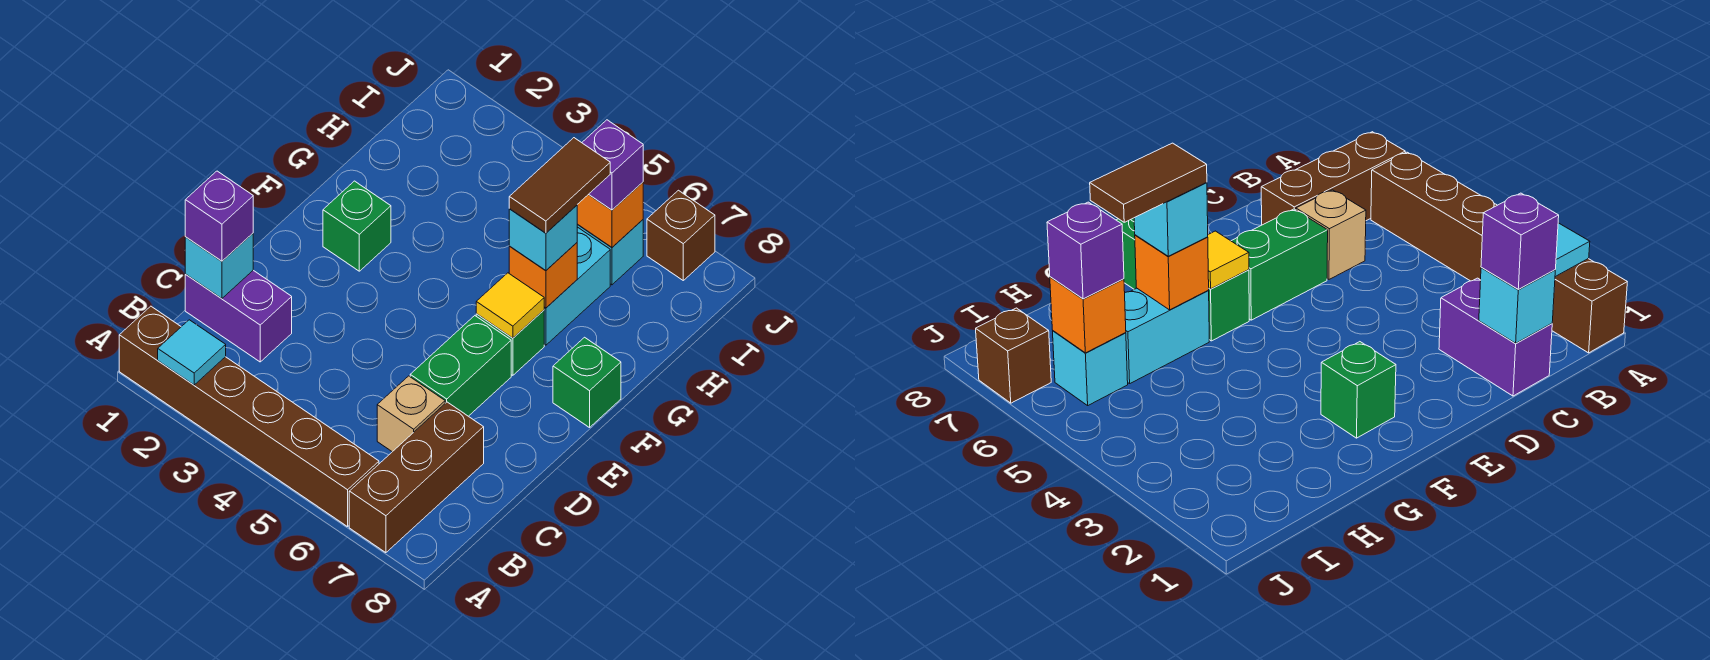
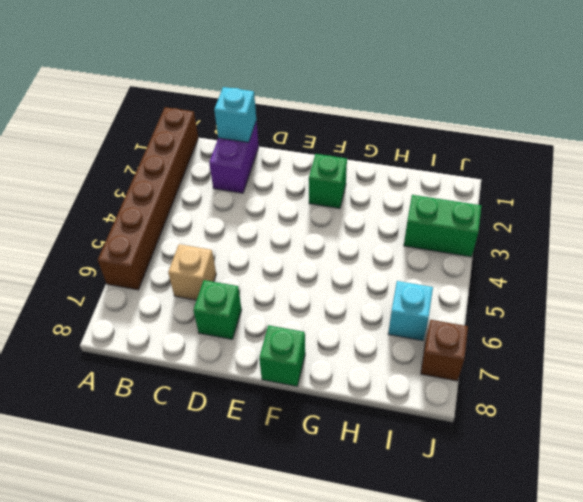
green 1x1 brick [193,280,242,339] -> green 1x1 brick moved to [476,310,544,375]
green 1x2 brick [404,195,481,257] -> green 1x2 brick moved to [410,316,511,416]
none -> brown 1x3 brick [349,402,484,553]
none -> cyan 1x2 brick [544,227,610,345]
none -> cyan 1x1 tile [158,320,226,385]

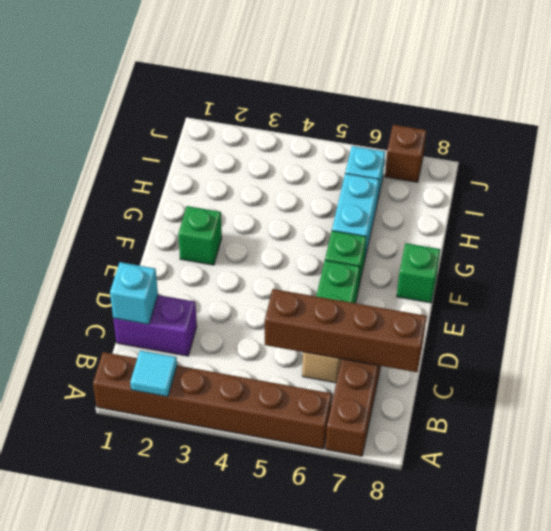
brown 1x4 brick [265,289,427,372] -> none
none -> yellow 1x1 tile [476,273,544,338]
none -> orange 1x1 brick [509,243,577,308]
none -> orange 1x1 brick [577,182,643,247]

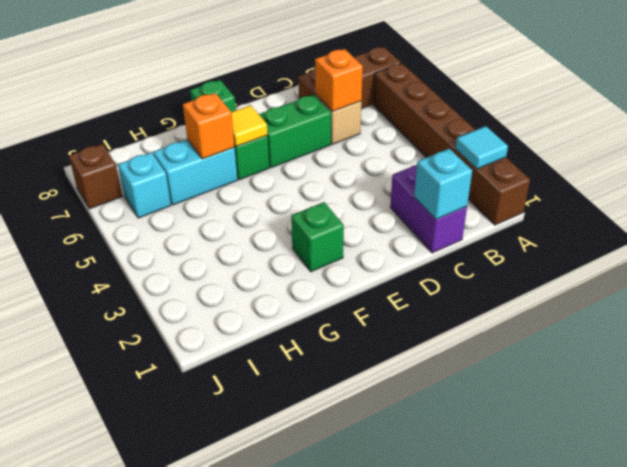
orange 1x1 brick [315,49,363,111] -> orange 1x1 brick moved to [577,182,643,247]
none -> purple 1x1 brick [185,171,253,261]
none -> cyan 1x1 brick [509,205,578,271]
none -> purple 1x1 brick [582,120,643,210]

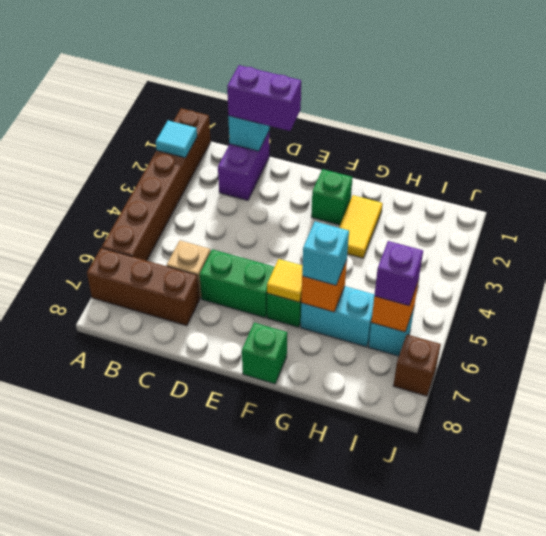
purple 1x2 brick [227,65,301,131] -> purple 1x1 brick [185,171,253,261]
yellow 1x2 tile [339,195,383,258] -> none
none -> brown 1x2 tile [509,138,610,233]

